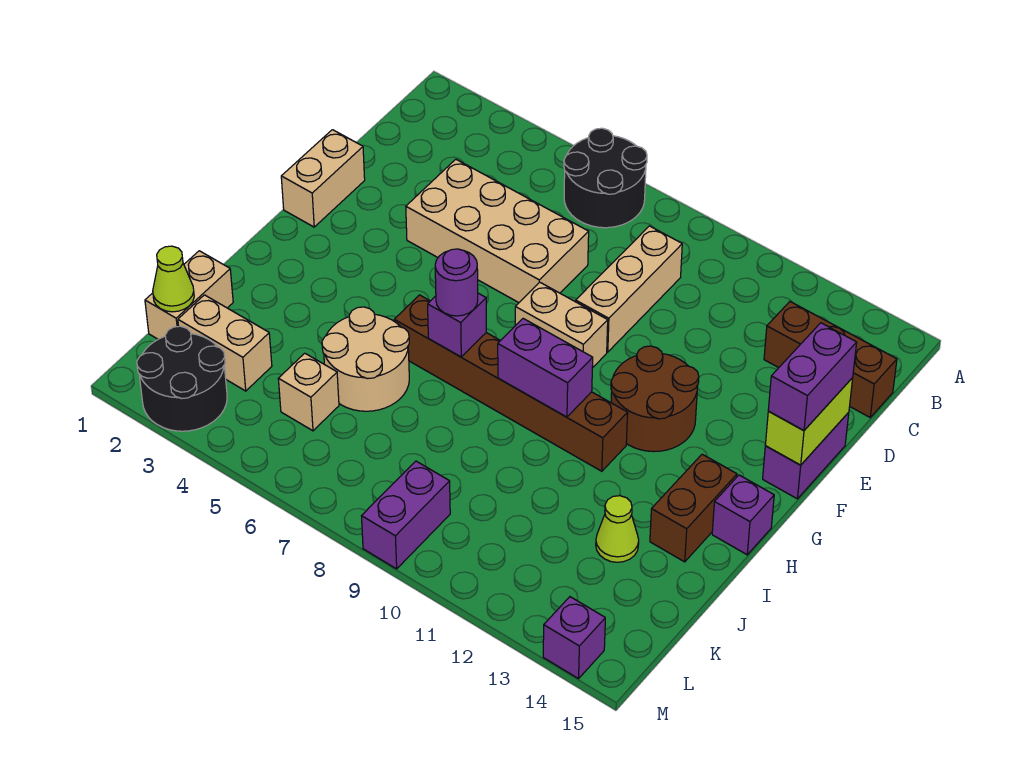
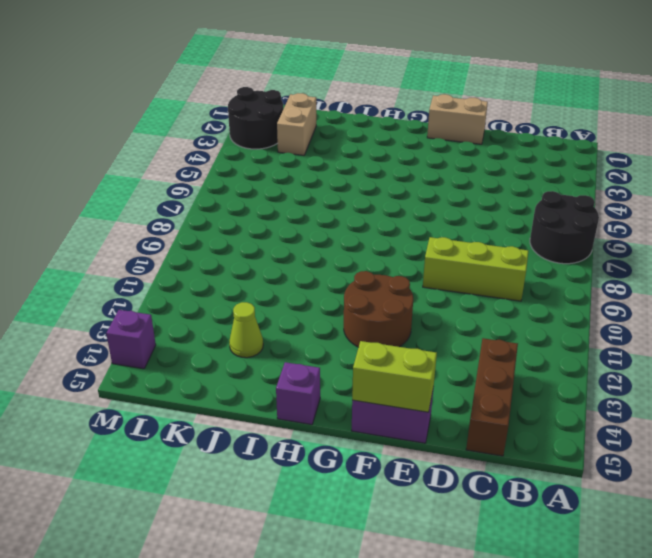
lime 1x3 brick [423,237,528,301] -> tan 1x3 brick [576,226,682,352]
none -> tan 2x4 brick [406,159,589,303]
none -> tan 1x2 brick [515,282,608,368]
none -> brown 1x6 brick [394,295,628,471]

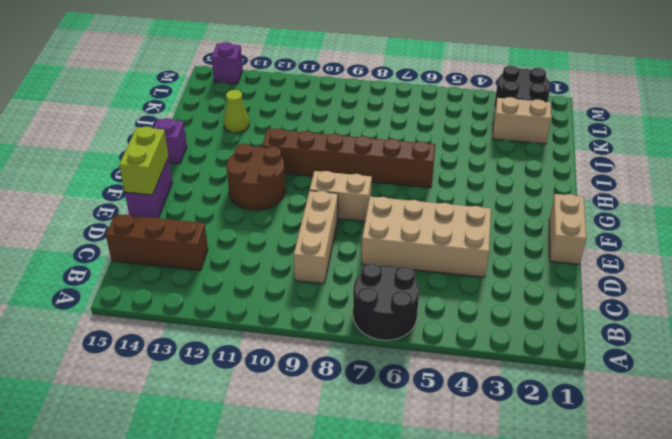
none -> brown 1x2 brick [650,454,737,562]
none -> tan 2x2 round brick [322,307,409,411]
none -> tan 1x2 brick [145,251,233,339]

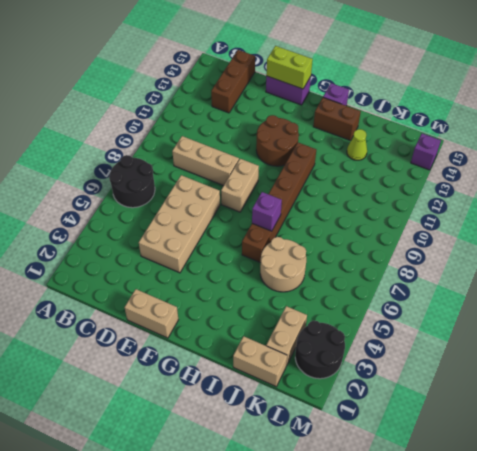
none -> tan 1x1 brick [278,353,339,431]
none -> purple 1x2 brick [362,461,450,569]
none -> purple 1x2 brick [498,319,593,417]

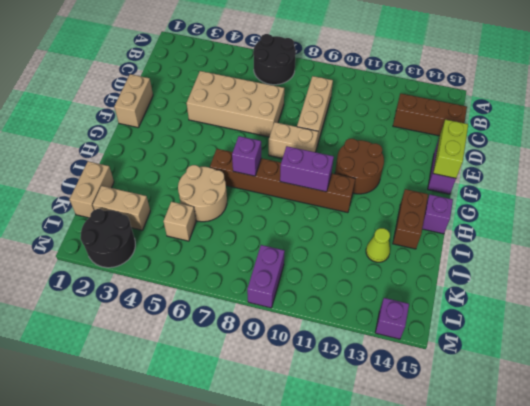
none -> lime 1x1 cone [153,246,194,312]
none -> purple 1x2 brick [768,323,857,431]
none -> purple 1x1 round brick [435,249,478,316]

